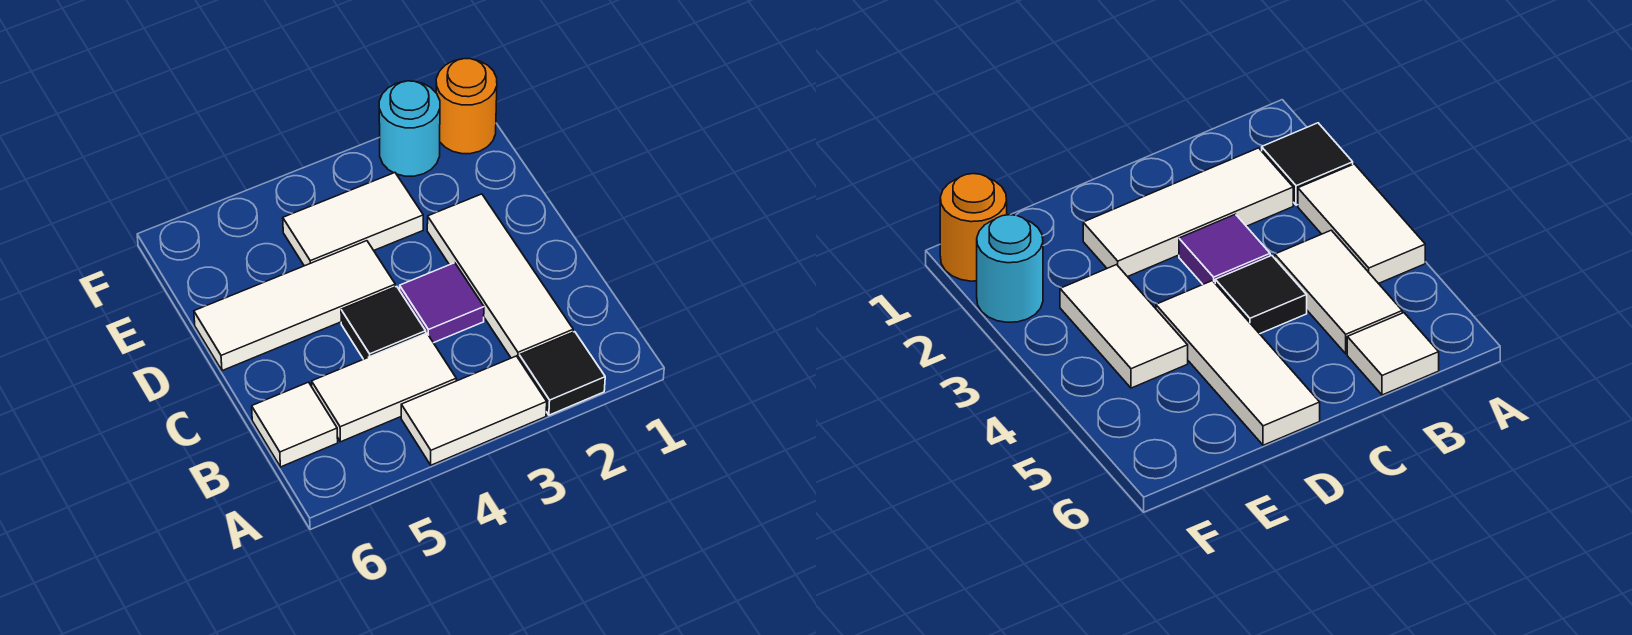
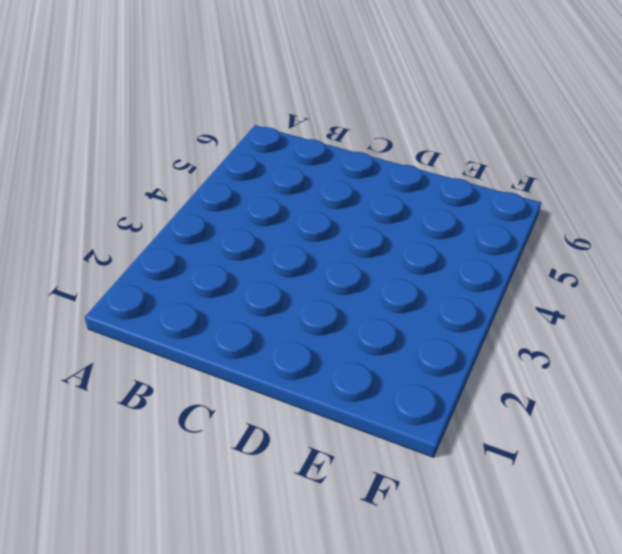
none -> black 1x1 tile [519,332,605,415]
none -> white 1x2 tile [401,356,547,465]

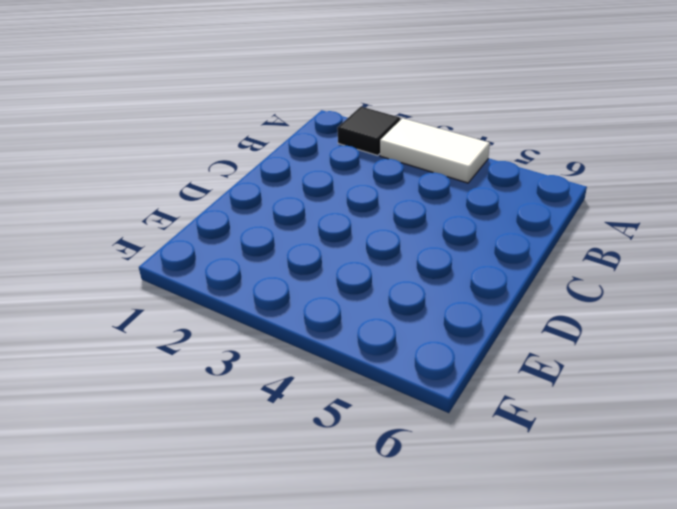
none -> white 1x3 tile [427,194,573,359]
none -> white 1x2 tile [312,333,456,442]

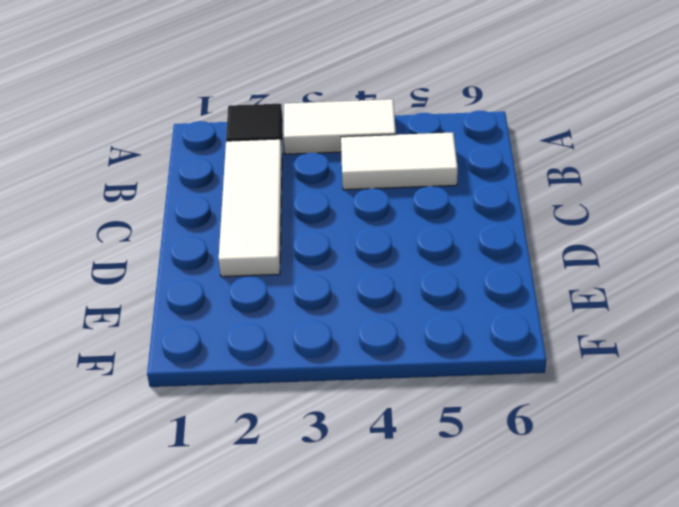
none -> white 1x1 tile [252,382,338,467]
none -> purple 1x1 tile [400,263,484,343]

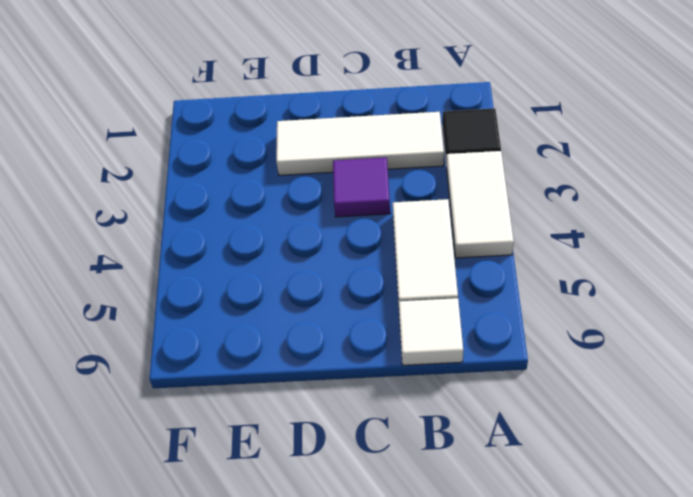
none -> black 1x1 tile [341,287,426,359]
none -> white 1x3 tile [194,241,395,371]

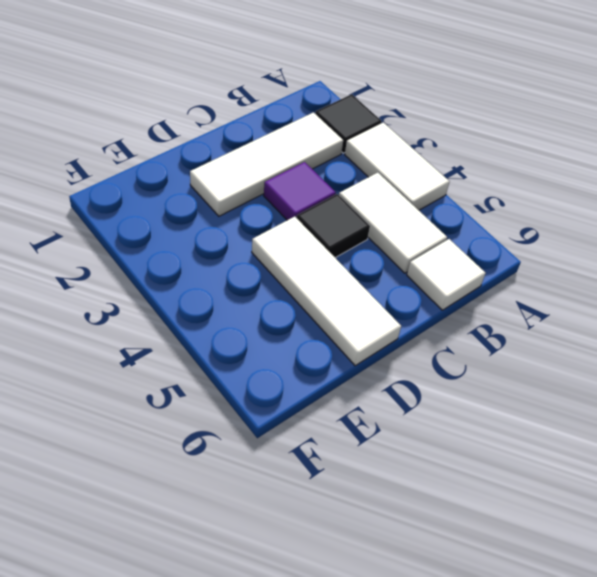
none -> white 1x2 tile [283,173,423,266]
none -> orange 1x1 round brick [436,59,497,154]

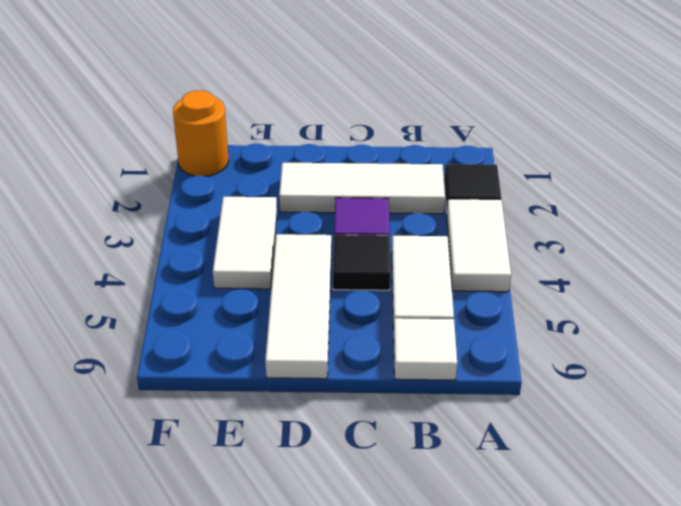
none -> cyan 1x1 round brick [379,81,440,176]

